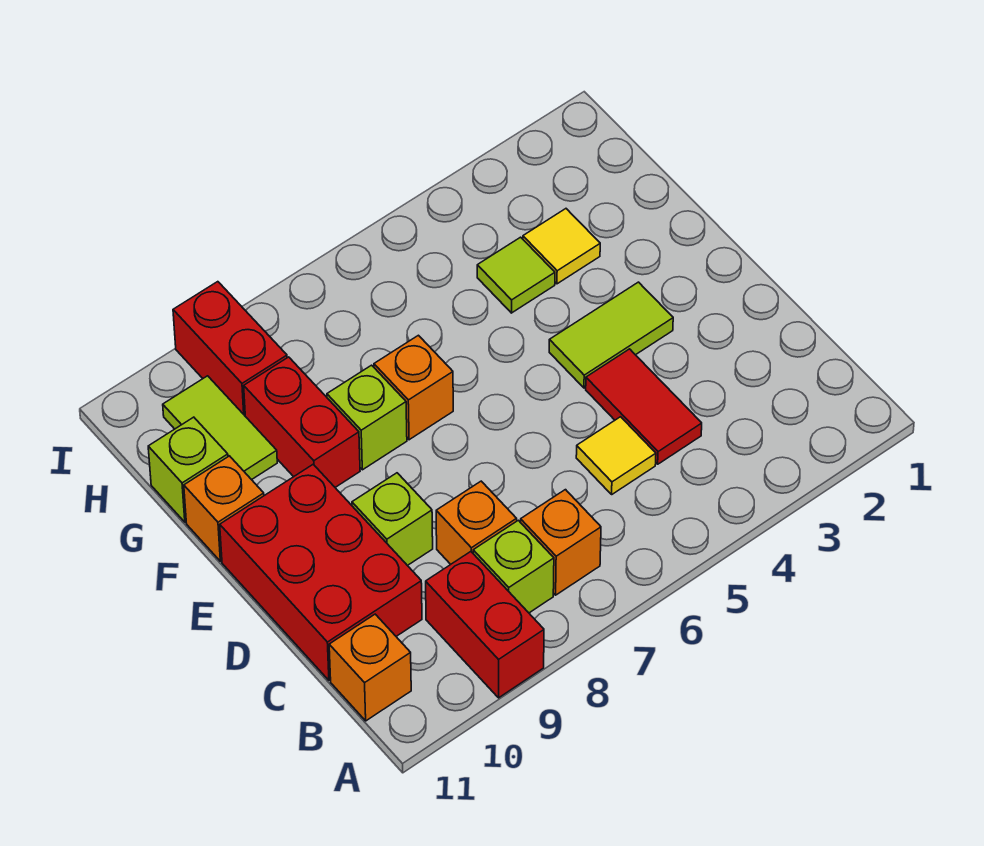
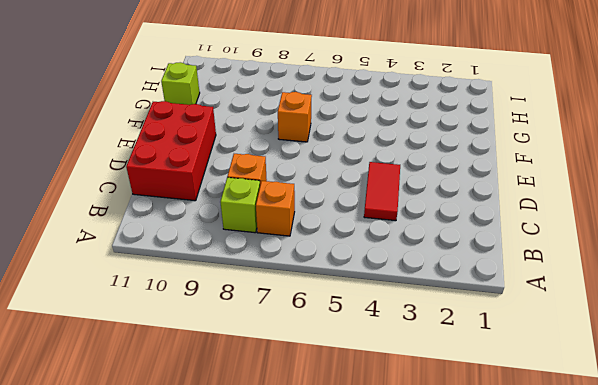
none -> red 1x2 brick [426,552,544,698]
none -> orange 1x1 brick [329,614,411,721]
none -> yellow 1x1 tile [576,417,656,494]

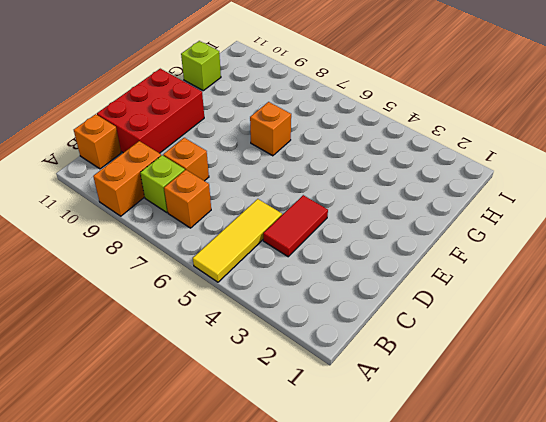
yellow 1x3 tile [193,199,282,282] -> yellow 1x1 tile [576,417,656,494]
orange 1x2 brick [93,141,161,216] -> red 1x2 brick [426,552,544,698]
none -> lime 1x1 brick [352,473,433,566]
none -> lime 1x2 tile [549,282,673,388]
none -> lime 1x1 brick [327,365,407,470]

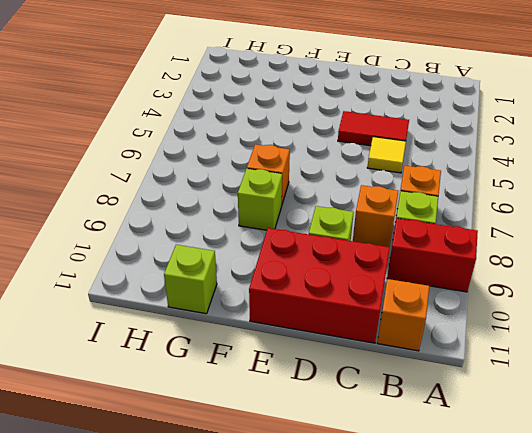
none -> lime 1x2 tile [549,282,673,388]
none -> red 1x2 brick [244,357,360,487]
none -> orange 1x1 brick [184,456,264,561]

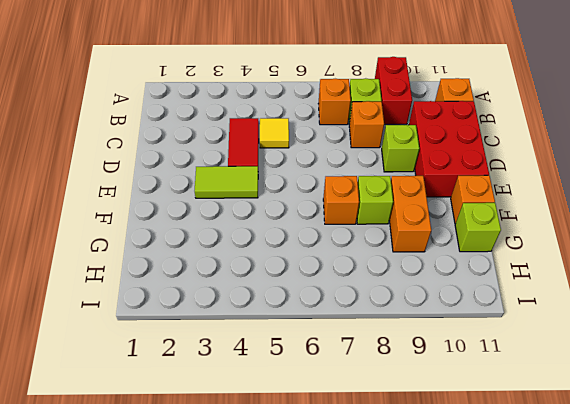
orange 1x2 brick [389,176,431,252] -> red 1x2 brick [244,357,360,487]
none -> yellow 1x1 tile [523,209,600,284]
none -> lime 1x1 tile [477,237,555,313]
none -> lime 1x2 tile [163,376,277,480]

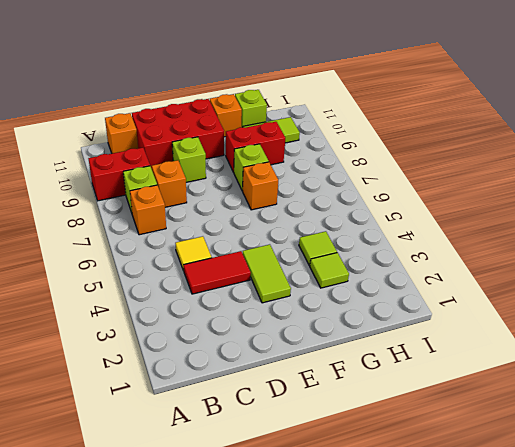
lime 1x1 tile [310,253,349,288] -> yellow 1x1 tile [523,209,600,284]
none -> red 1x2 brick [173,282,287,415]

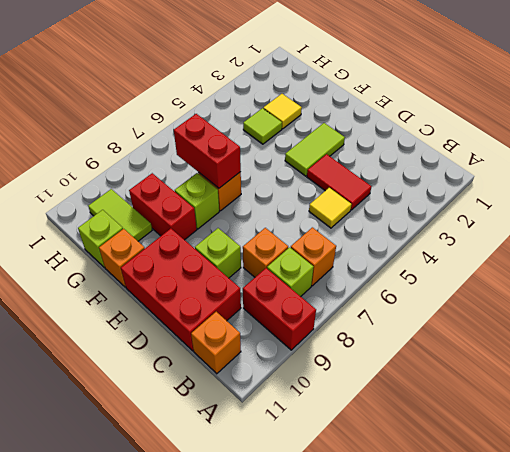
red 1x2 brick [174,114,241,188] -> red 1x2 brick moved to [173,282,287,415]

